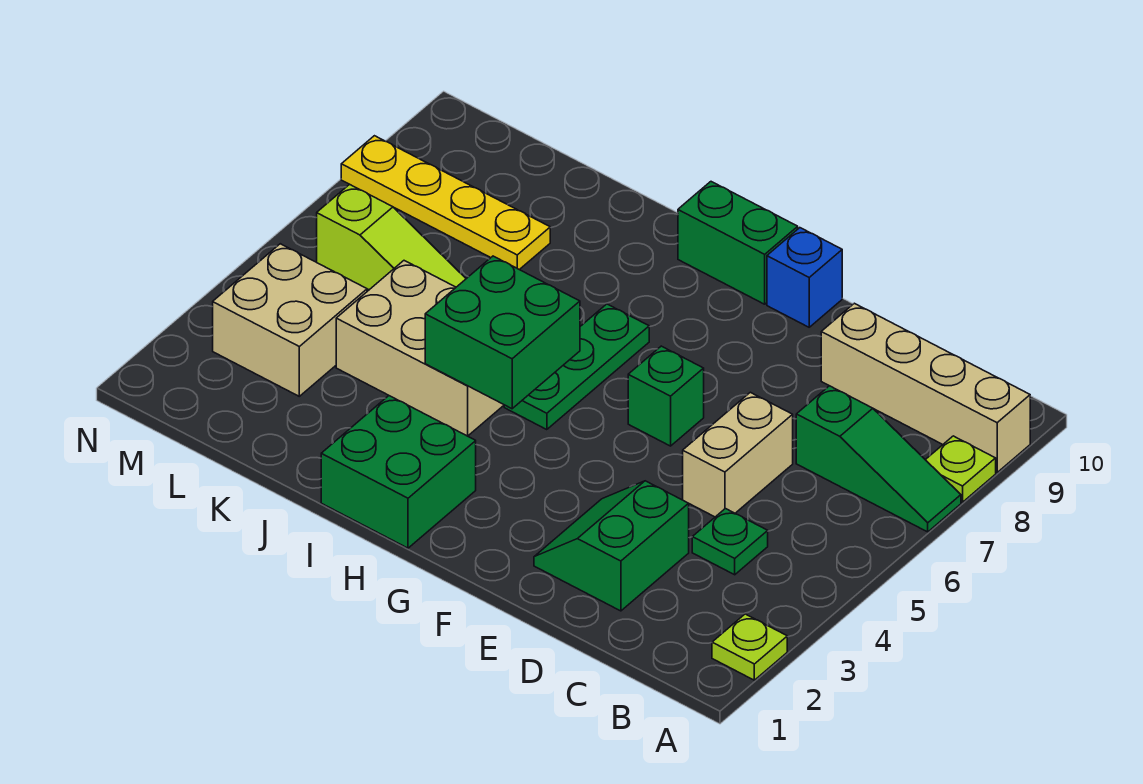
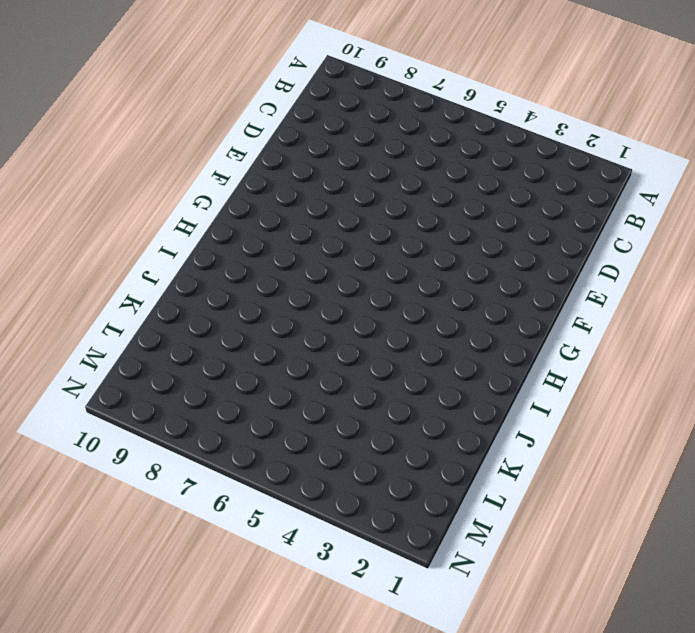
none -> lime 1x1 plate [712,614,787,680]
none -> green 1x3 slope [796,386,961,532]
none -> lime 1x1 plate [926,436,996,502]

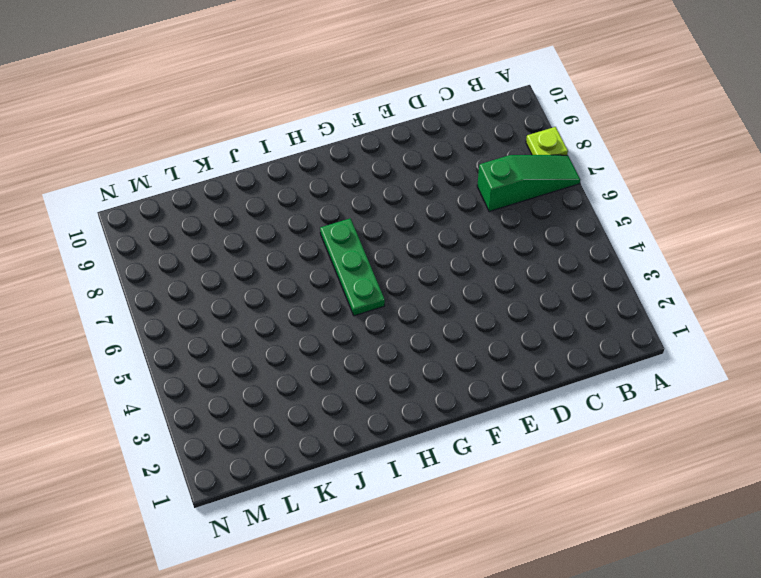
none -> lime 1x1 plate [712,614,787,680]
none -> tan 1x4 brick [821,303,1030,472]
none -> green 1x1 plate [692,509,768,575]

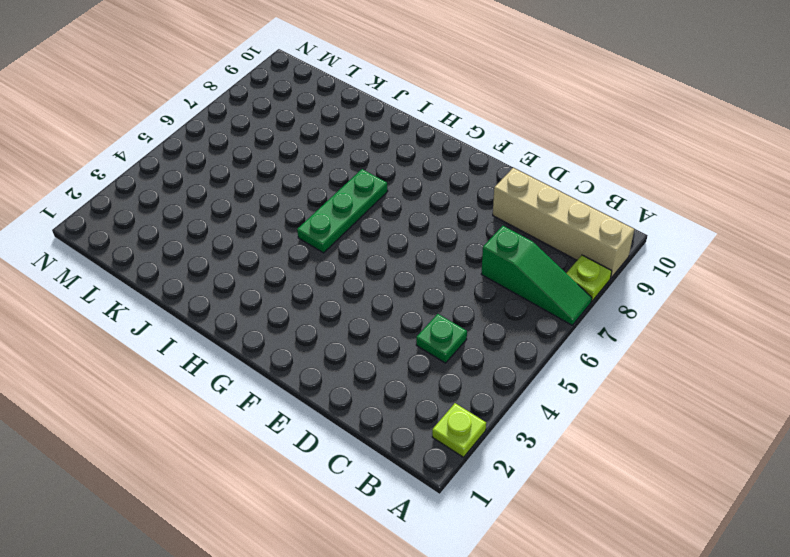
none -> green 2x2 slope [534,481,689,611]
none -> tan 1x2 brick [683,392,793,517]
none -> green 1x1 brick [628,346,704,446]

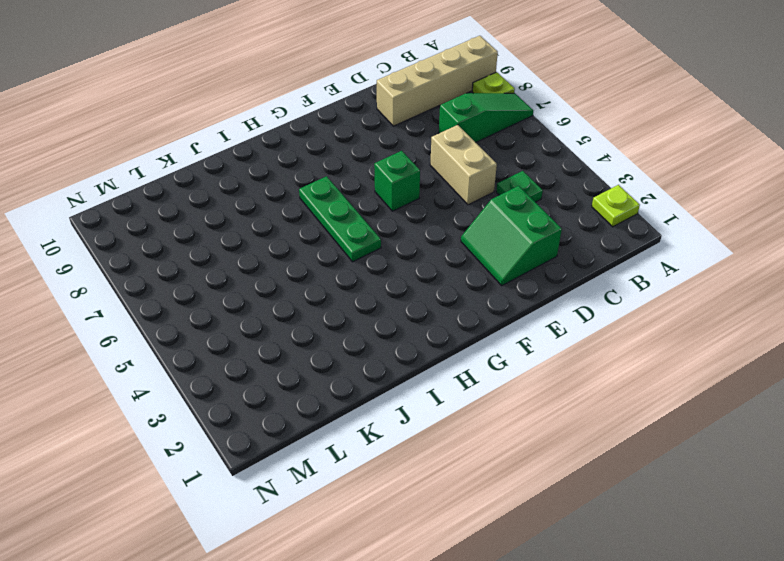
none -> blue 1x1 brick [767,228,842,327]
none -> green 1x2 brick [678,182,798,304]
none -> green 2x2 brick [321,396,476,548]

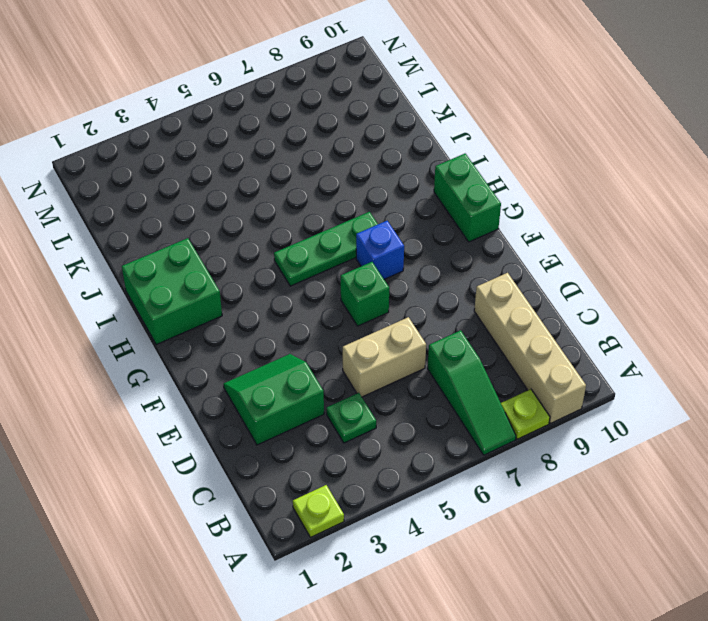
blue 1x1 brick [356,221,404,279] -> blue 1x1 brick moved to [767,228,842,327]
none -> tan 2x3 brick [336,261,504,436]
none -> lime 1x3 slope [317,184,466,290]
none -> yellow 1x4 plate [341,136,550,270]

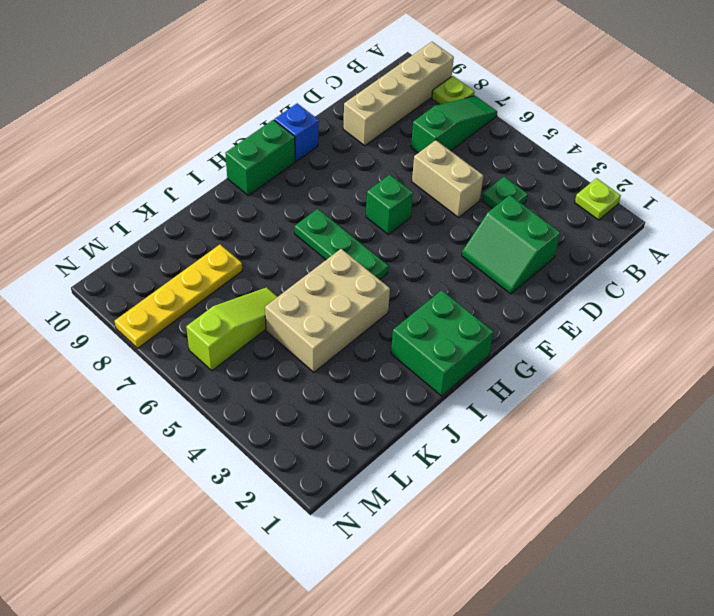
none -> tan 2x2 brick [213,244,367,396]
none -> green 2x2 brick [425,256,580,409]

